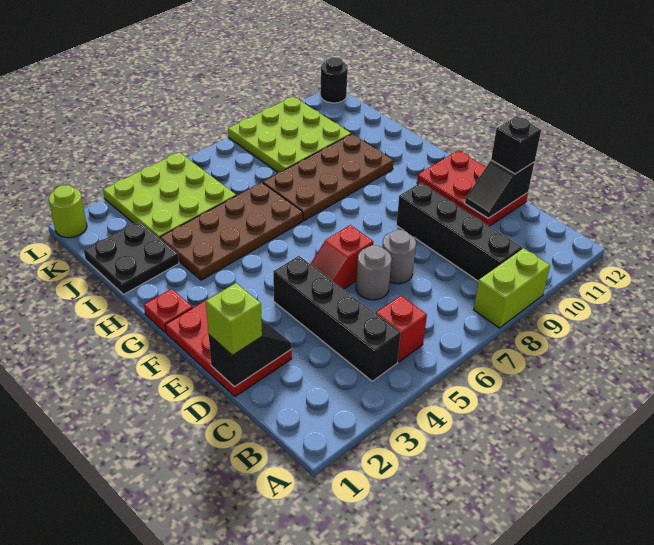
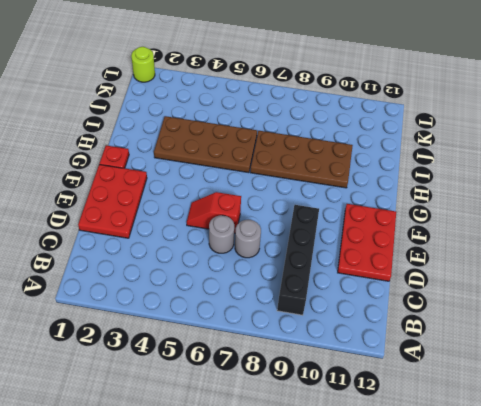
none -> lime 1x2 brick [474,248,550,328]
none -> black 1x4 brick [273,256,401,381]
none -> red 1x1 brick [376,296,427,362]

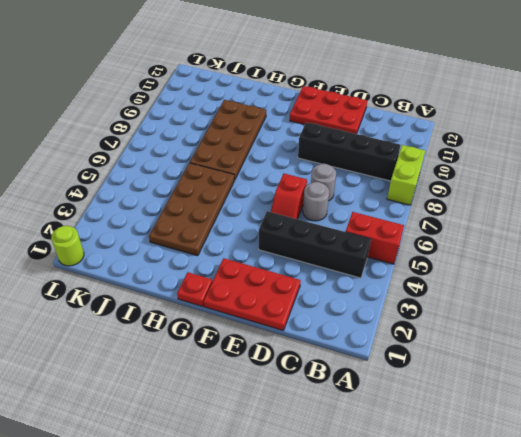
red 1x2 brick [346,212,404,264] -> red 1x1 brick [376,296,427,362]
none -> black 2x2 plate [84,221,179,294]
none -> lime 3x3 plate [103,152,236,238]
none -> lime 3x3 plate [228,97,351,173]

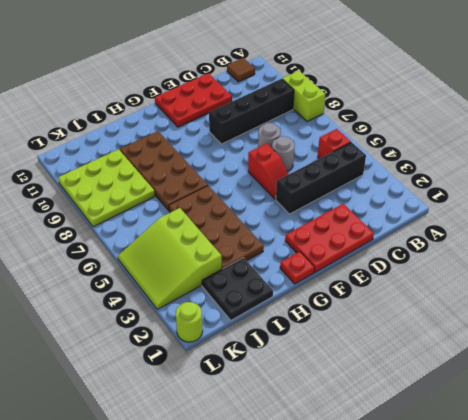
brown 1x1 tile [227,58,255,82] -> none
lime 3x3 slope [118,208,222,309] -> lime 3x3 plate [103,152,236,238]
none -> black 1x1 round brick [320,57,348,103]
none -> black 1x2 slope [209,322,292,387]
none -> black 1x2 slope [465,160,534,218]

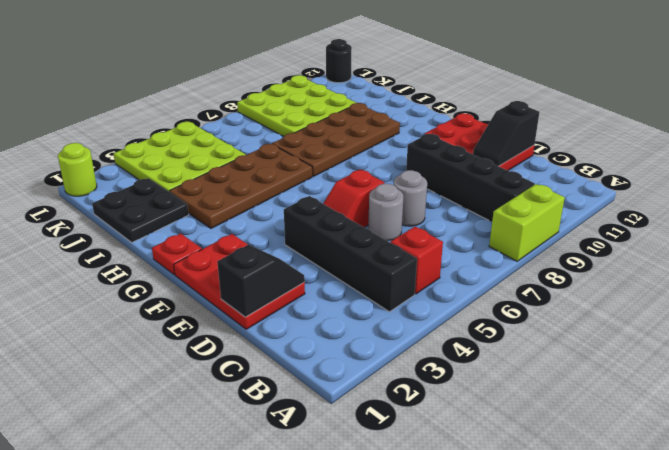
none -> lime 1x1 brick [206,283,262,355]
none -> black 1x1 brick [491,116,541,174]

